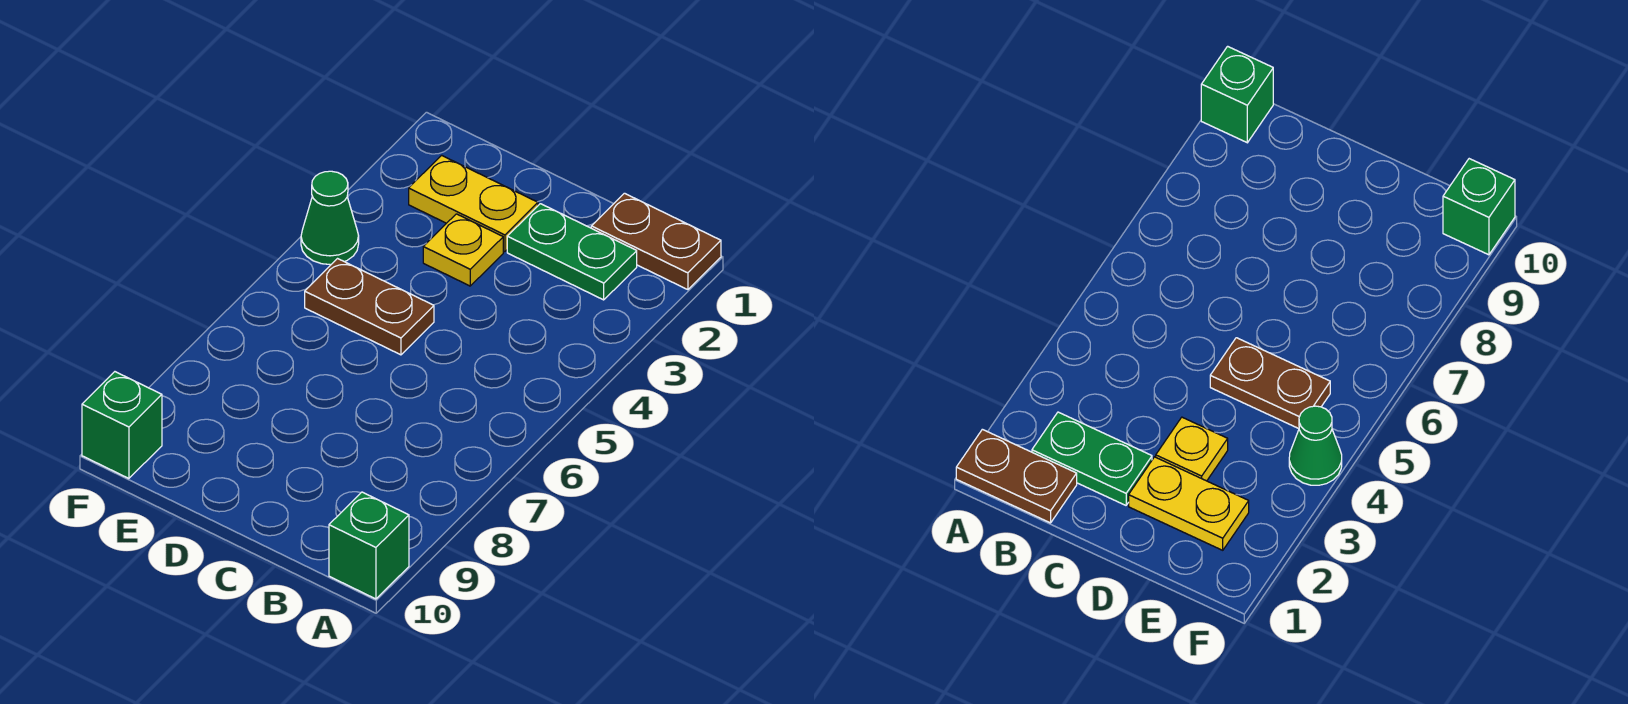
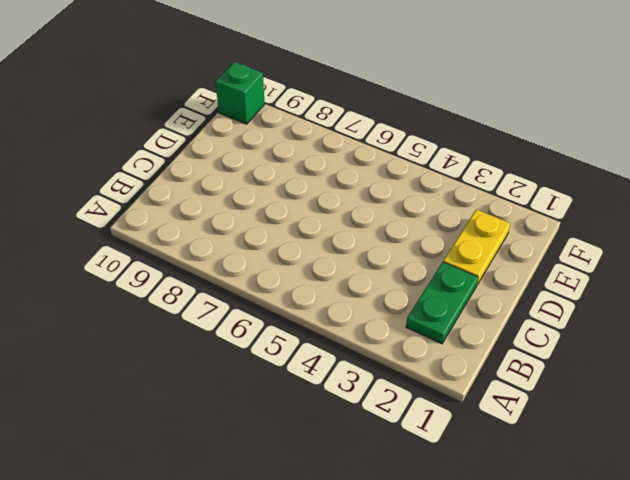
none -> brown 1x2 plate [591,193,721,290]
none -> green 1x1 brick [329,492,409,599]

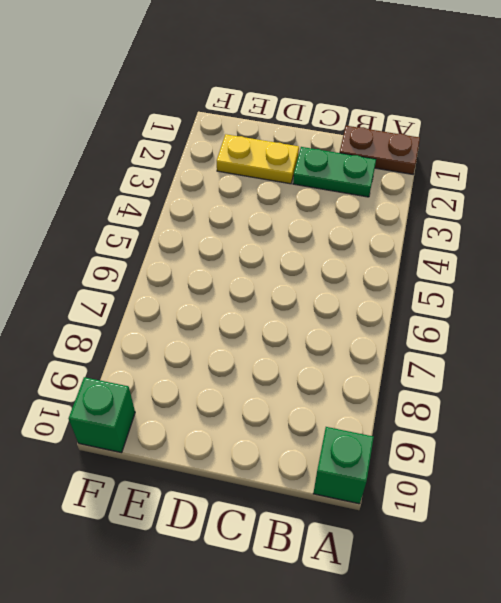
none -> yellow 1x1 plate [423,214,503,286]
none -> brown 1x2 plate [305,259,434,355]

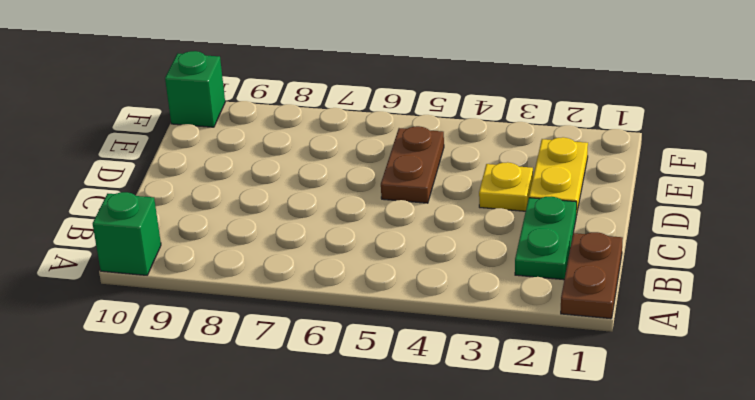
none -> green 1x1 cone [301,171,359,265]

